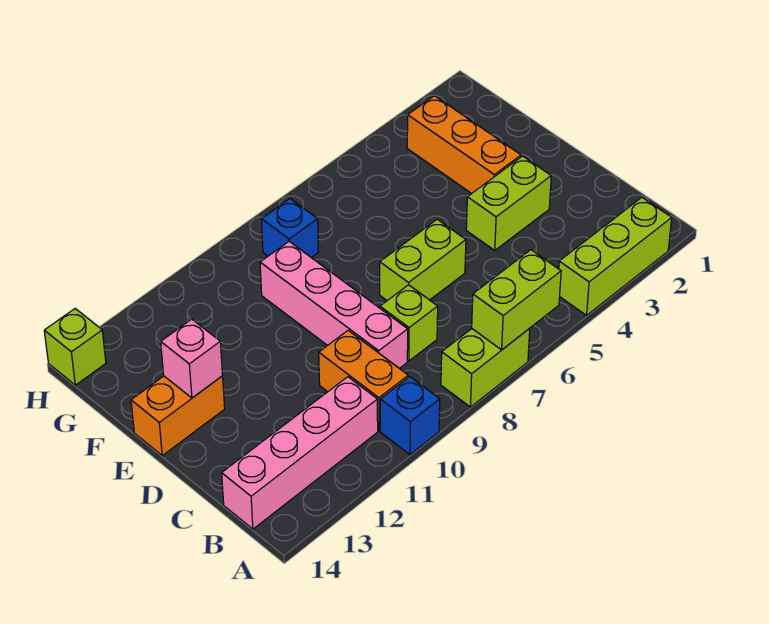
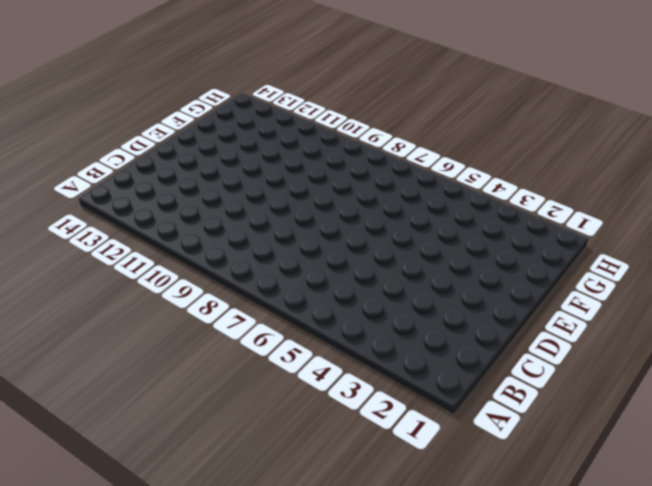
none -> lime 1x3 brick [559,198,672,315]
none -> lime 1x2 brick [441,329,530,407]
none -> blue 1x1 brick [380,377,440,455]

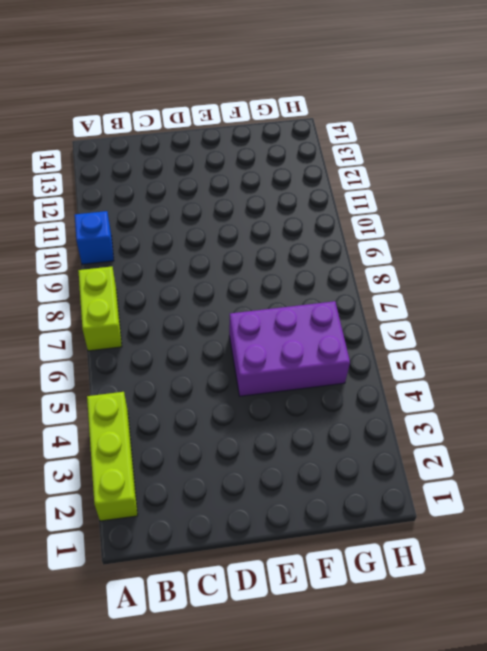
purple 2x3 brick [229,301,350,396] -> none
none -> orange 1x2 brick [319,330,408,431]
none -> pink 1x4 brick [222,377,378,529]
none -> lime 1x1 brick [380,285,438,361]

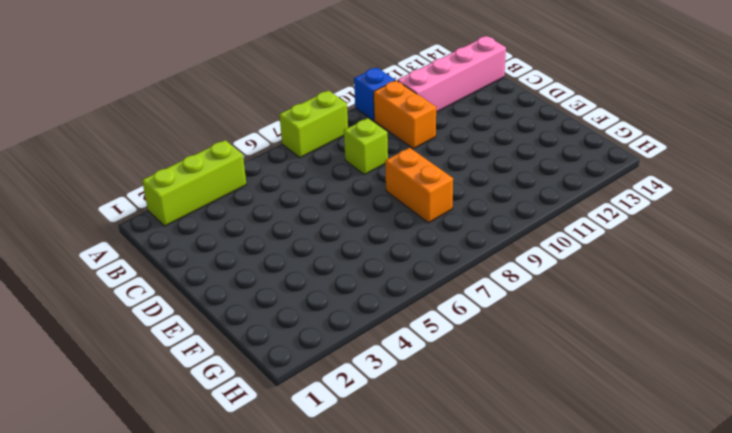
orange 1x2 brick [385,148,453,223] -> orange 1x2 brick turned to [131,376,225,455]
none -> pink 1x4 brick [260,242,408,368]
none -> lime 1x2 brick [466,156,551,250]
none -> lime 1x2 brick [380,219,466,301]

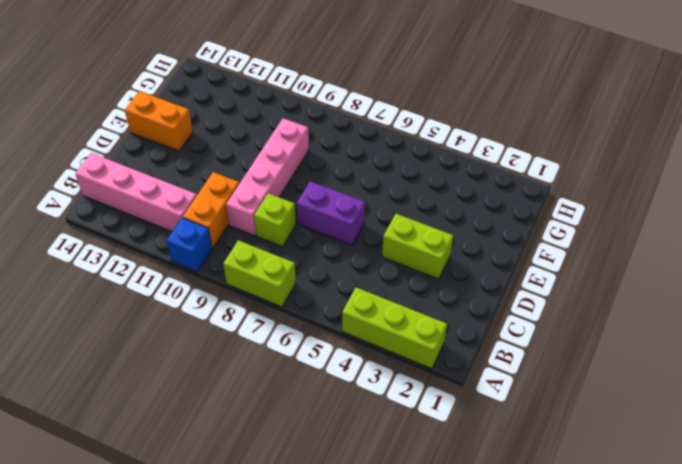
purple 1x2 brick [297,181,365,245] -> lime 1x2 brick [380,219,466,301]
none -> orange 1x3 brick [407,96,521,194]
none -> blue 1x1 brick [262,199,318,258]
none -> lime 1x1 brick [44,309,106,385]

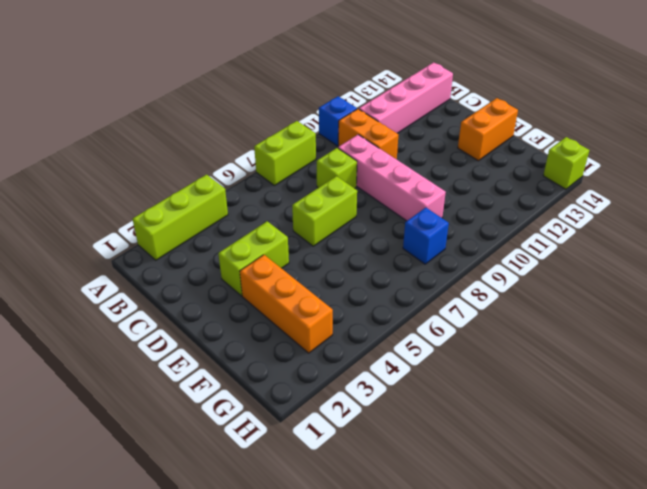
none -> lime 1x2 brick [472,250,561,350]
none -> pink 1x1 brick [161,319,223,398]

